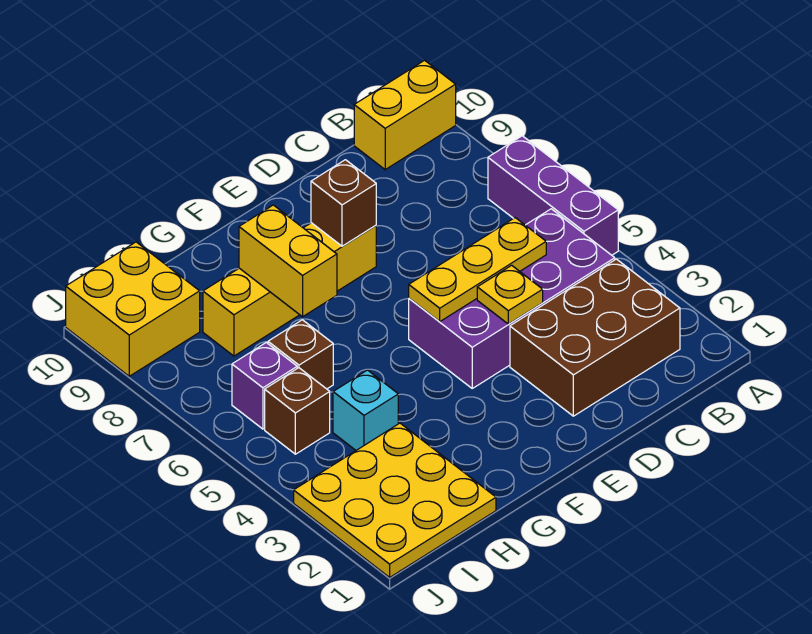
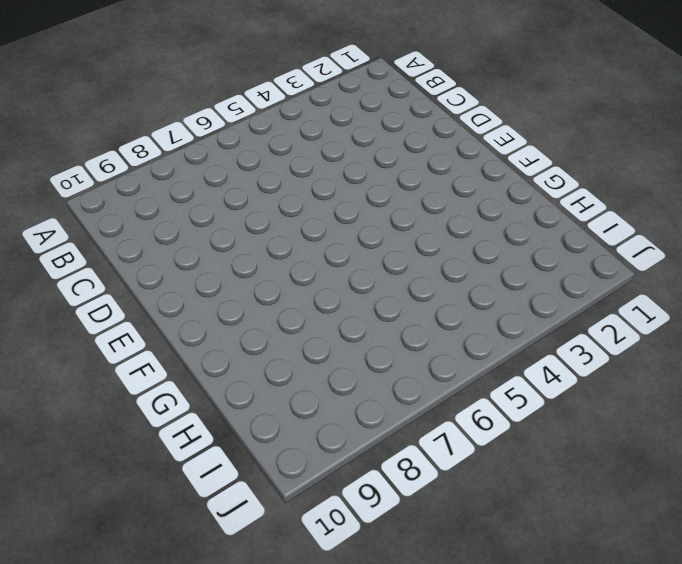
none -> purple 1x3 brick [488,136,618,255]
none -> yellow 1x2 brick [354,60,456,170]
none -> brown 2x3 brick [510,259,680,416]

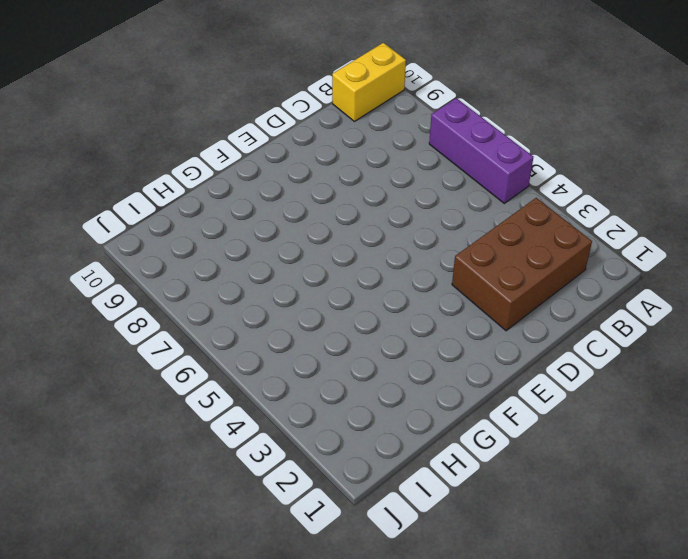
none -> purple 2x4 brick [409,209,615,388]
none -> yellow 1x4 brick [203,223,376,356]
none -> yellow 3x3 plate [294,423,496,577]

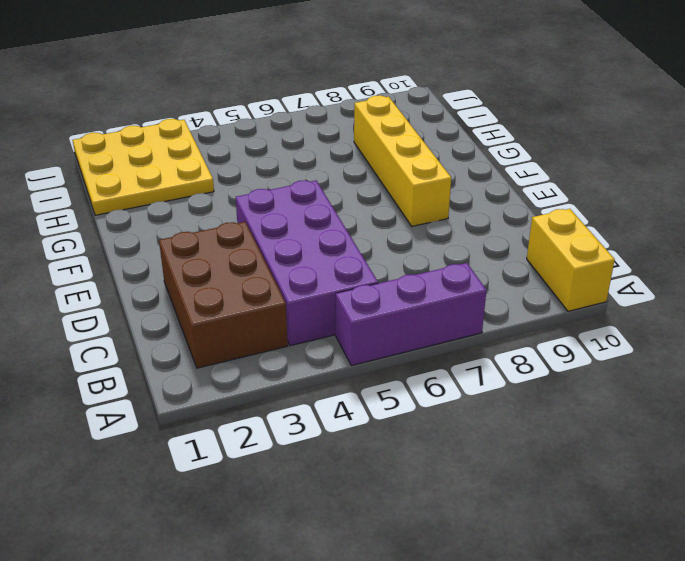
none -> cyan 1x1 brick [333,370,398,450]
none -> brown 1x1 brick [268,320,333,389]
none -> brown 1x1 brick [265,368,330,454]

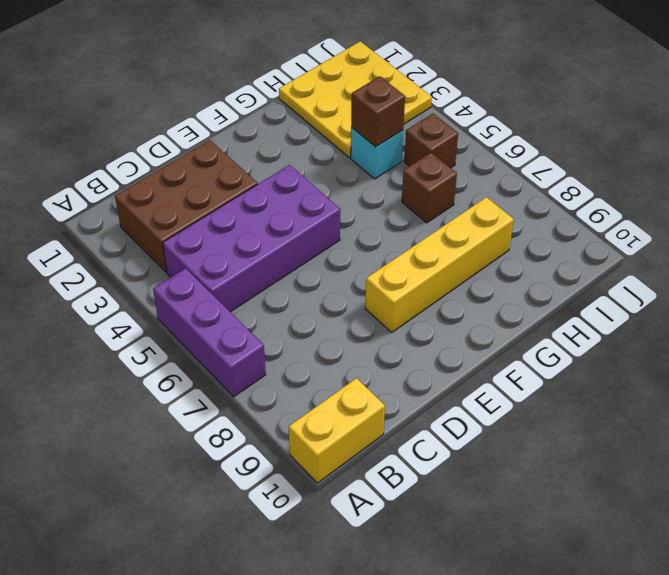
brown 1x1 brick [351,76,405,147] -> brown 1x1 brick moved to [311,160,376,246]
none -> purple 1x1 brick [232,343,297,429]
none -> yellow 2x2 brick [66,242,200,376]
none -> yellow 1x3 plate [409,218,546,321]

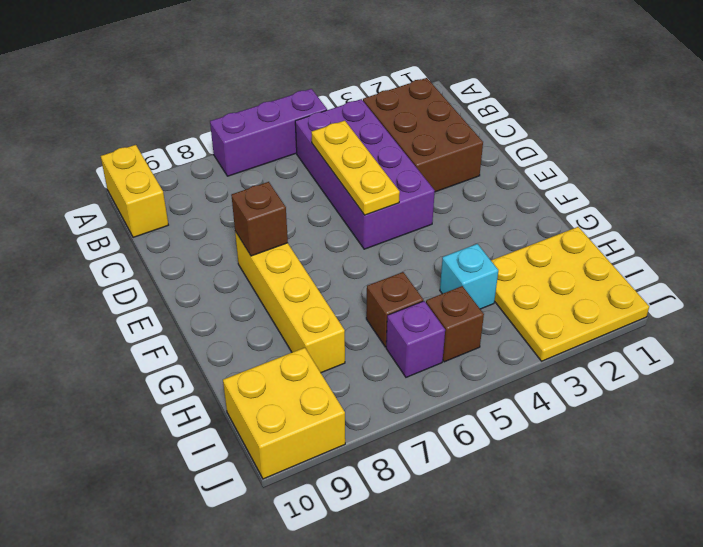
none -> yellow 1x1 plate [477,265,543,324]
none -> yellow 1x2 brick [239,205,337,317]

